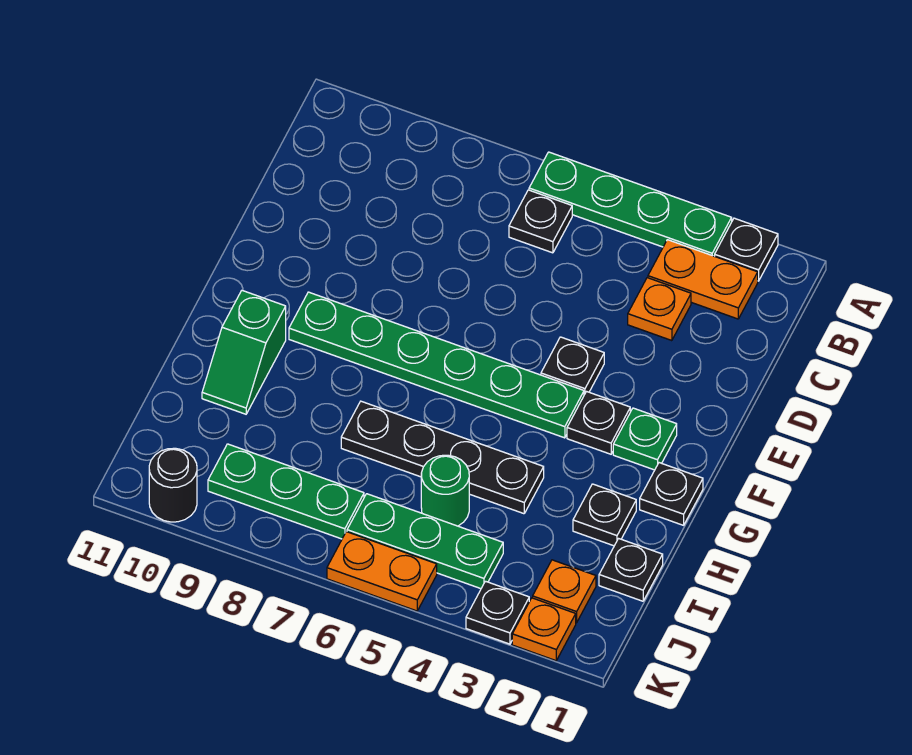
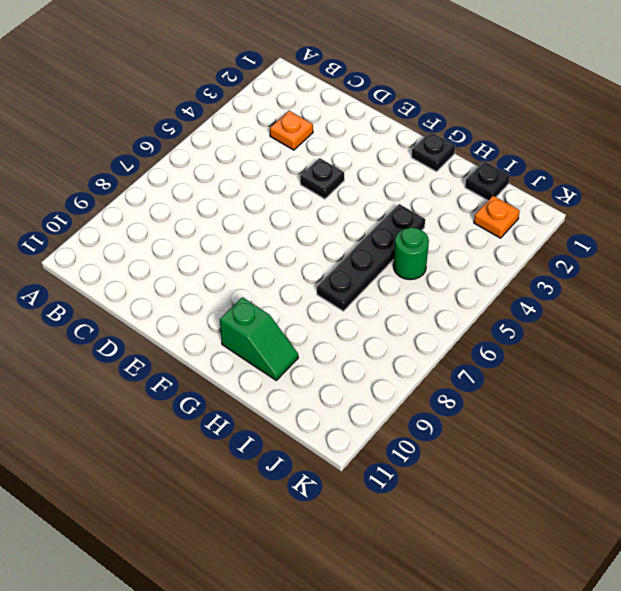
none -> black 1x1 plate [715,218,778,281]
none -> green 1x4 plate [529,152,732,256]
none -> orange 1x2 plate [648,240,758,319]

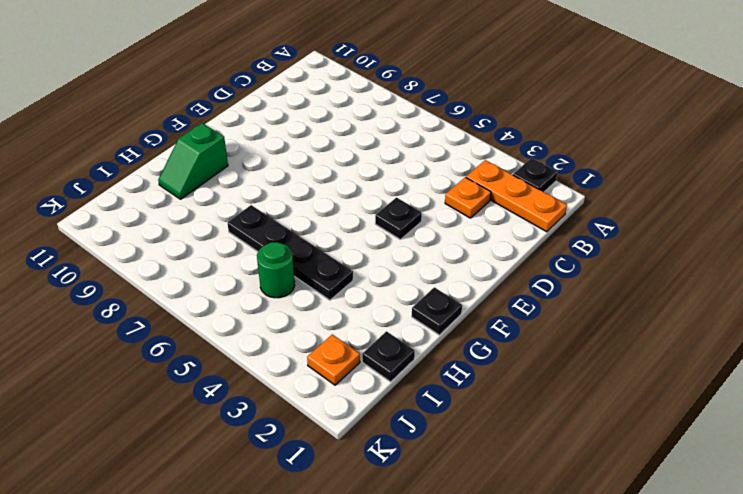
orange 1x3 plate [466,160,567,232] -> orange 1x2 plate [648,240,758,319]
none -> green 1x4 plate [529,152,732,256]
none -> black 1x1 plate [509,190,572,253]
none -> green 1x1 plate [613,408,677,470]

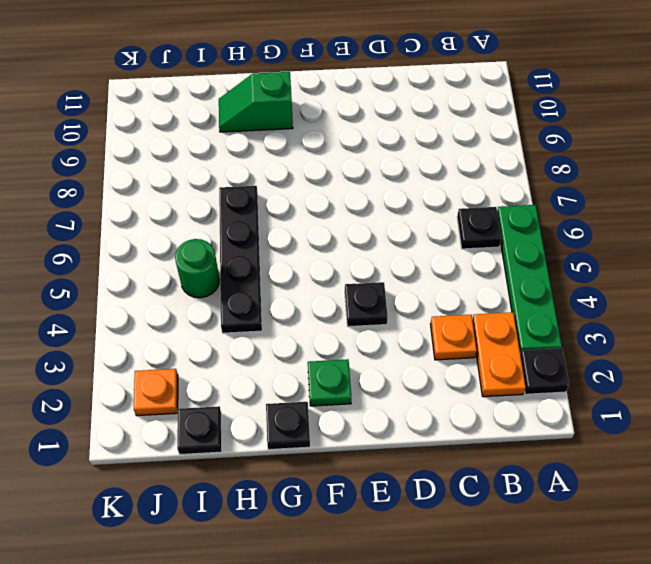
none -> black 1x1 plate [567,392,630,454]
none -> green 1x6 plate [289,292,584,438]
none -> black 1x1 plate [573,484,636,546]

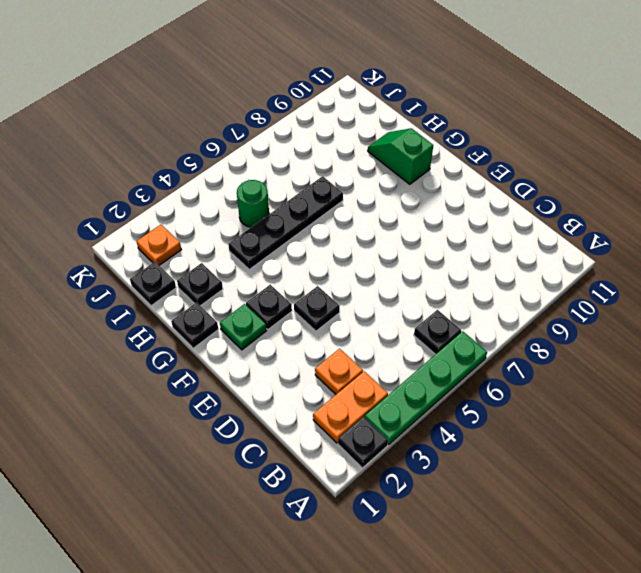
none -> green 1x6 plate [289,292,584,438]
none -> green 1x3 plate [347,494,503,589]
none -> green 1x3 plate [208,444,364,539]

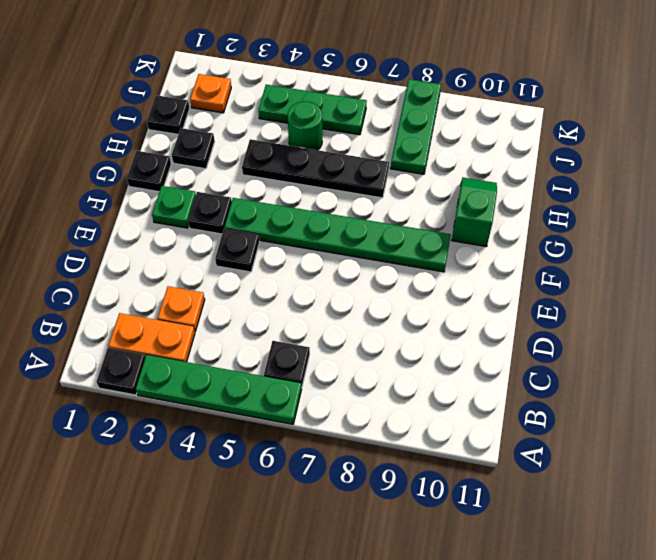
green 1x3 plate [391,79,441,174] -> green 1x3 plate turned to [208,444,364,539]
none -> orange 1x1 plate [512,598,576,661]
none -> black 1x1 plate [466,581,529,644]
none -> orange 1x2 plate [327,532,437,611]

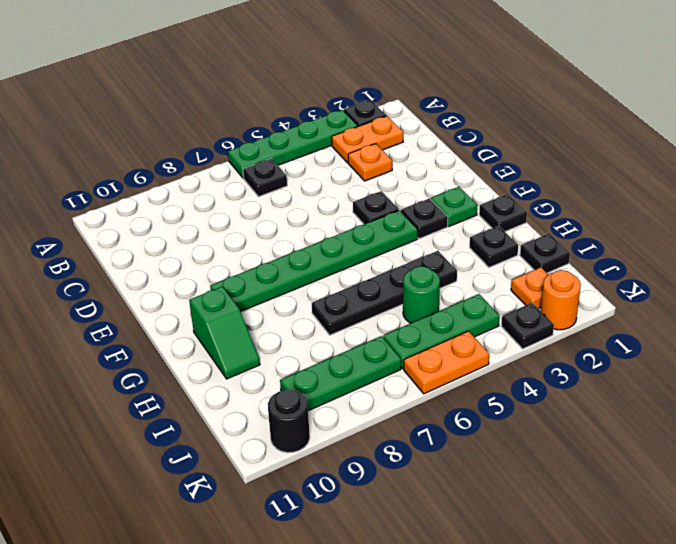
orange 1x1 round brick [541,270,581,330] -> orange 1x1 plate [512,598,576,661]

